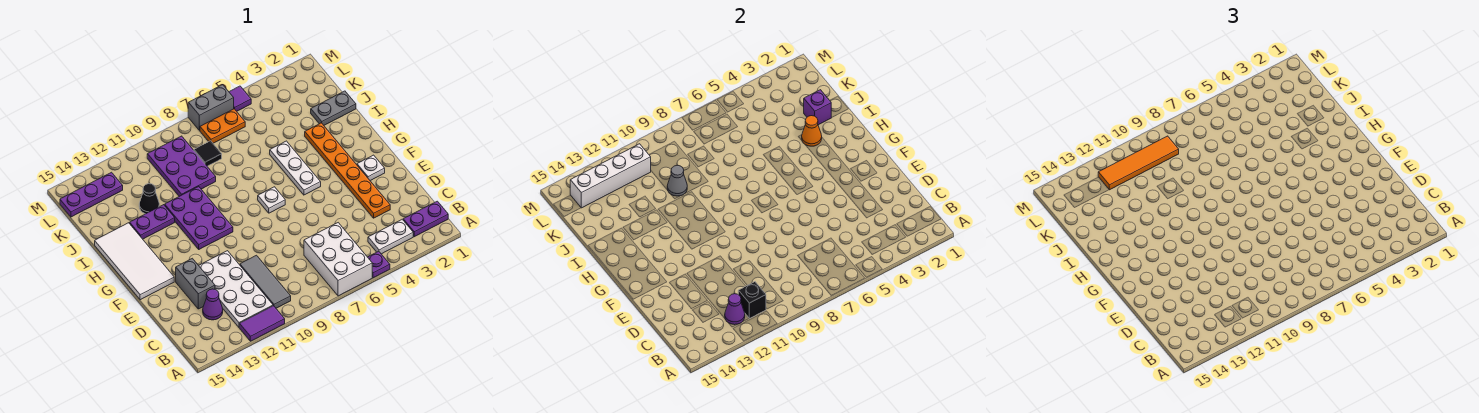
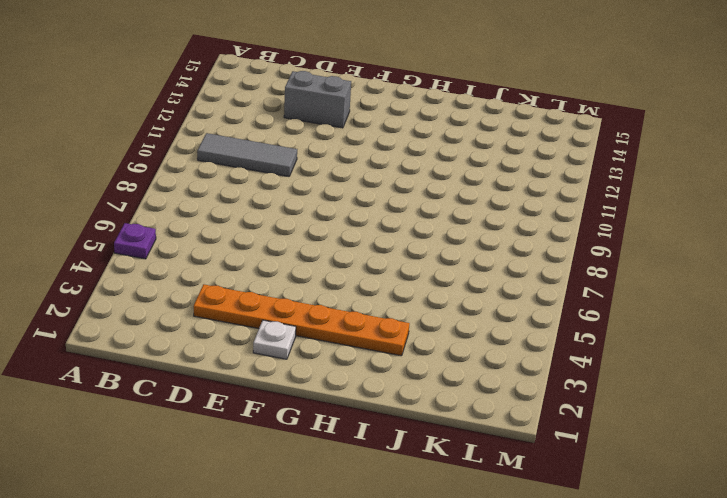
none -> white 2x3 brick [304,223,372,296]
none -> purple 1x2 tile [239,306,285,341]
none -> purple 1x2 plate [403,201,448,237]
none -> white 1x2 plate [368,219,413,254]

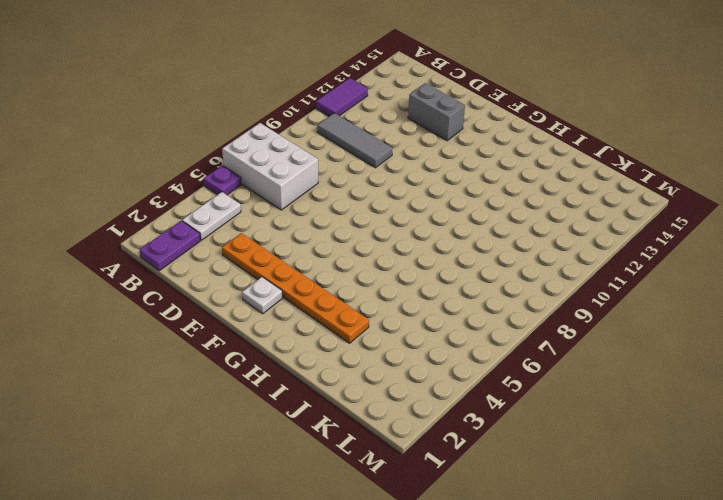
none -> white 2x4 plate [199,251,273,327]
none -> purple 1x1 cone [203,289,223,320]
none -> white 2x4 tile [95,223,174,300]
none -> white 1x3 plate [270,141,321,195]

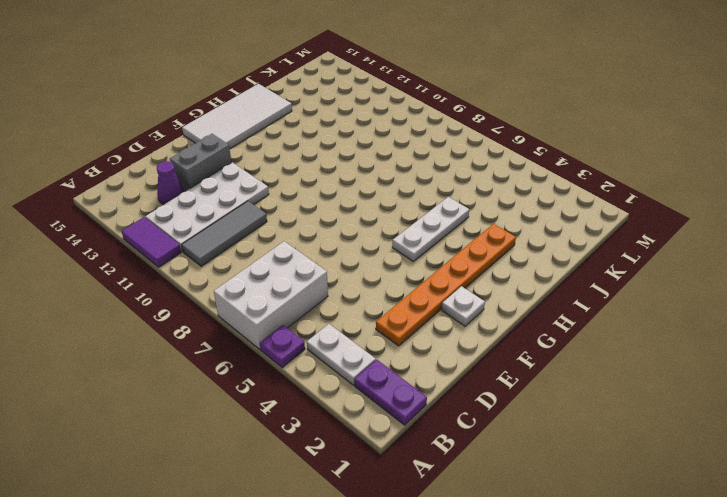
none -> white 1x1 plate [258,187,285,213]
none -> purple 2x3 plate [165,187,233,249]
none -> purple 1x2 plate [130,205,175,239]
none -> grey 1x2 plate [311,91,356,125]

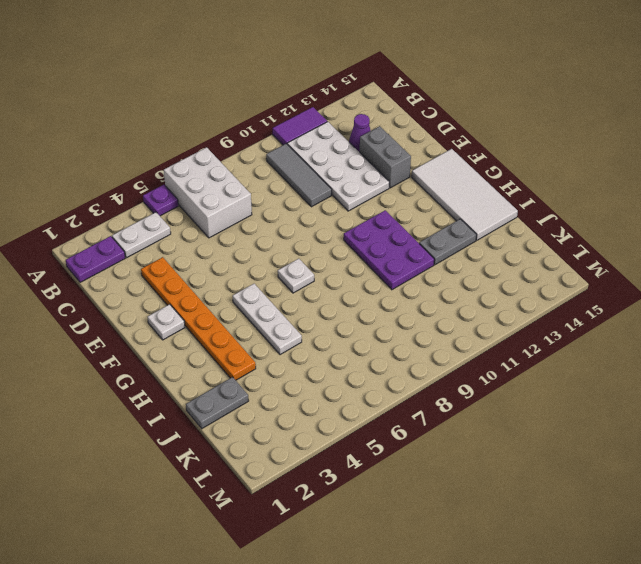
grey 1x2 plate [419,219,476,265] -> purple 1x2 plate [130,205,175,239]
none -> purple 2x3 plate [147,136,216,196]
none -> black 1x1 cone [139,184,159,214]
none -> black 1x1 tile [194,141,222,166]
none -> orange 1x2 plate [200,109,245,143]

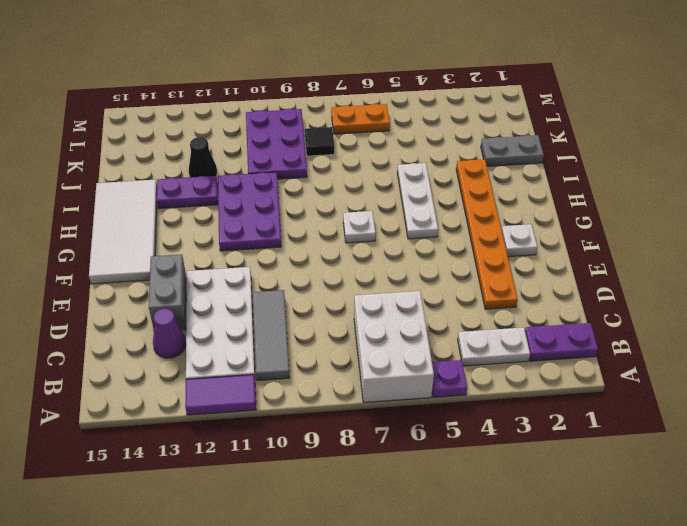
none -> purple 1x3 plate [60,172,123,217]
none -> purple 1x1 tile [229,86,251,111]
none -> grey 1x2 brick [188,85,234,131]
none -> black 1x1 brick [738,282,766,318]

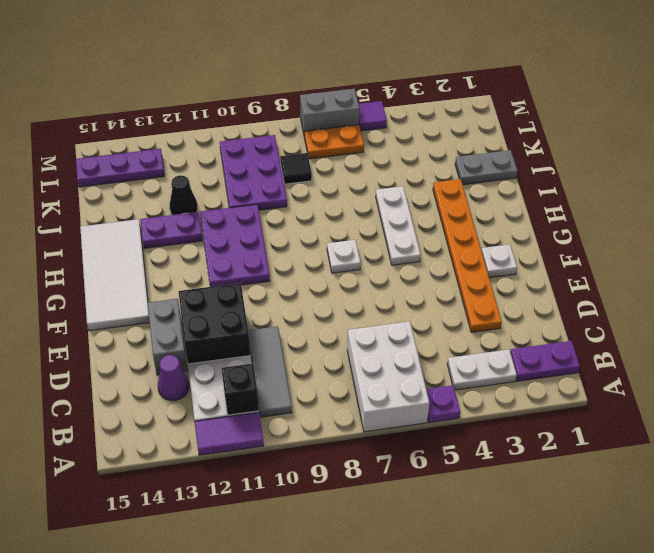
black 2x2 brick [178,283,250,364] -> none
none -> purple 1x1 cone [725,294,745,325]
none -> orange 1x1 cone [802,116,822,146]
none -> purple 1x1 brick [804,90,831,125]
none -> grey 1x1 cone [667,165,687,196]

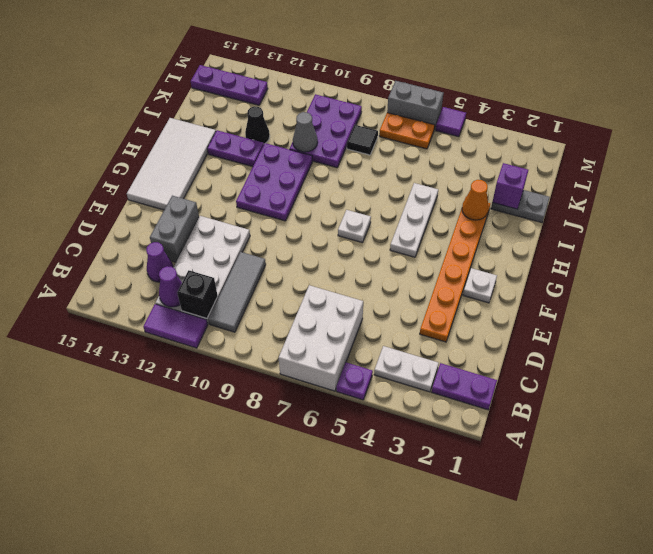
none -> white 1x4 brick [570,144,651,208]
none -> orange 1x4 tile [1098,136,1179,190]

